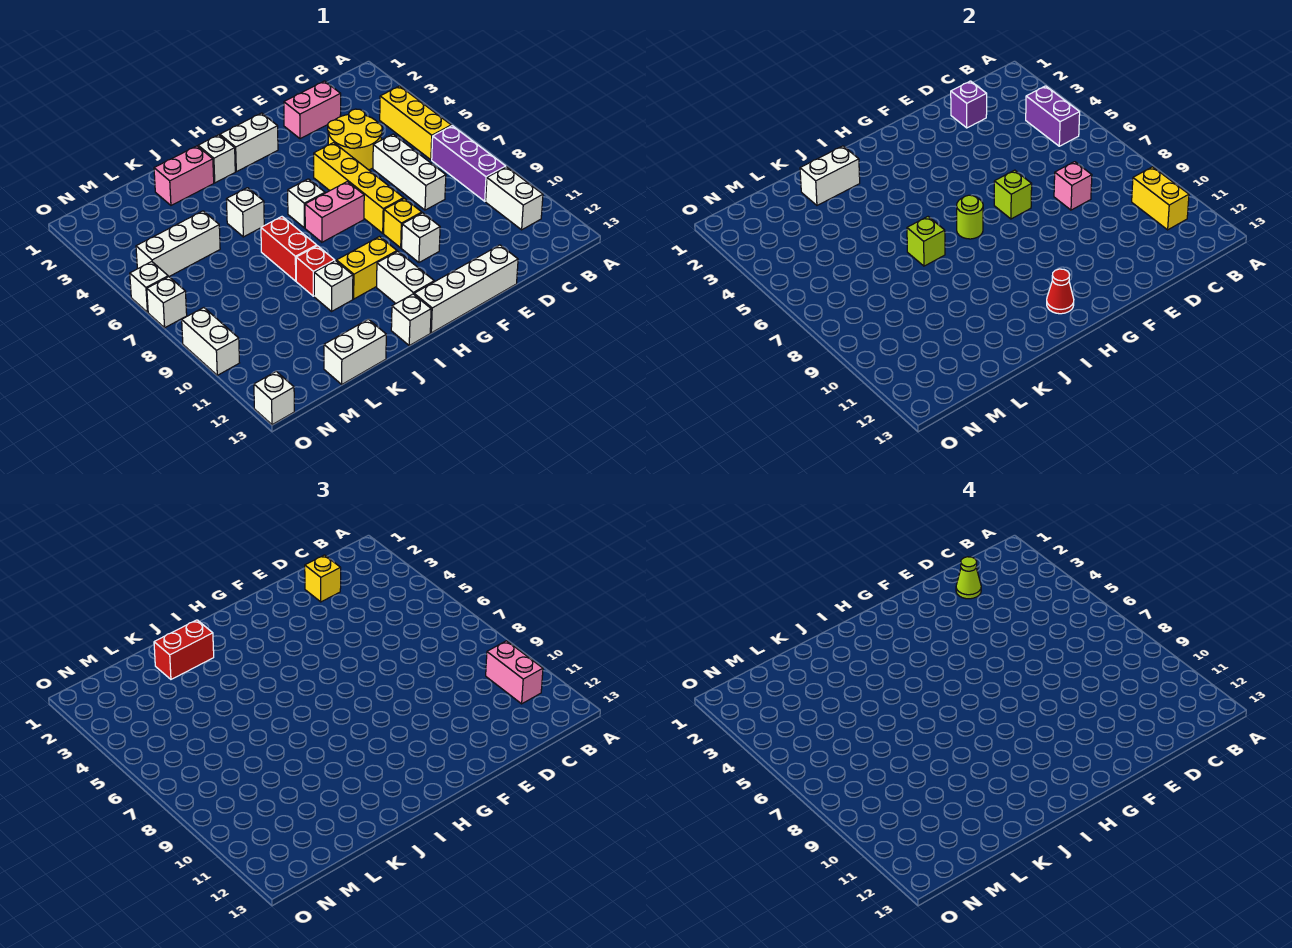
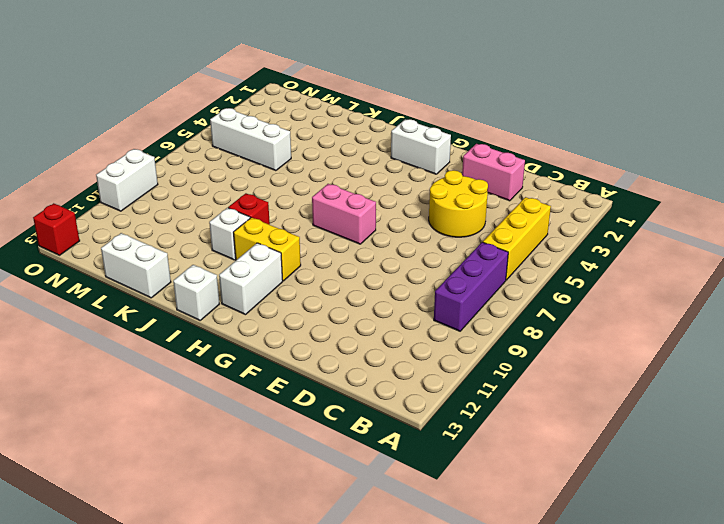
red 1x1 brick [33,203,80,255] -> white 1x1 brick [254,371,294,425]
none -> white 1x2 brick [486,167,543,230]
none -> white 1x3 brick [373,134,446,210]
none -> white 1x4 brick [414,245,518,333]
none -> yellow 1x4 brick [314,143,404,233]

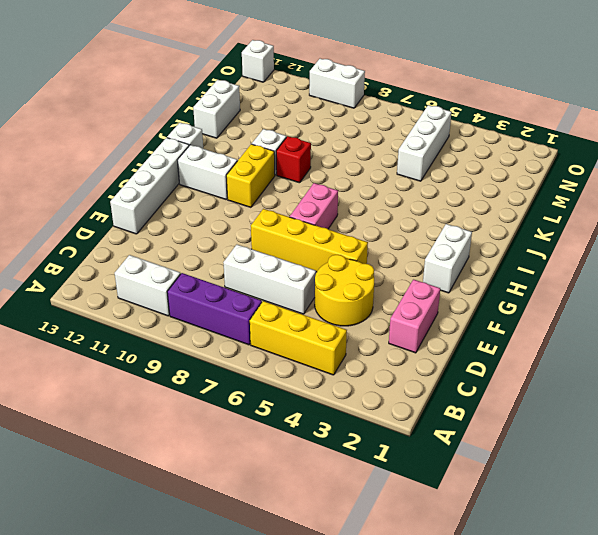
none -> yellow 1x1 brick [384,199,422,248]
none -> white 1x1 brick [402,213,440,262]
none -> white 1x1 brick [288,179,325,228]
none -> white 1x1 brick [198,135,235,183]

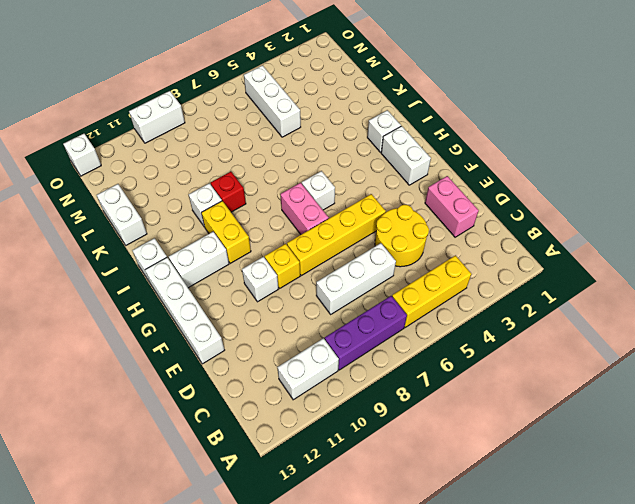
none -> pink 1x2 brick [154,146,214,205]
none -> white 1x1 brick [226,188,264,237]
none -> red 1x2 brick [261,217,317,281]
none -> white 1x1 brick [130,262,168,312]

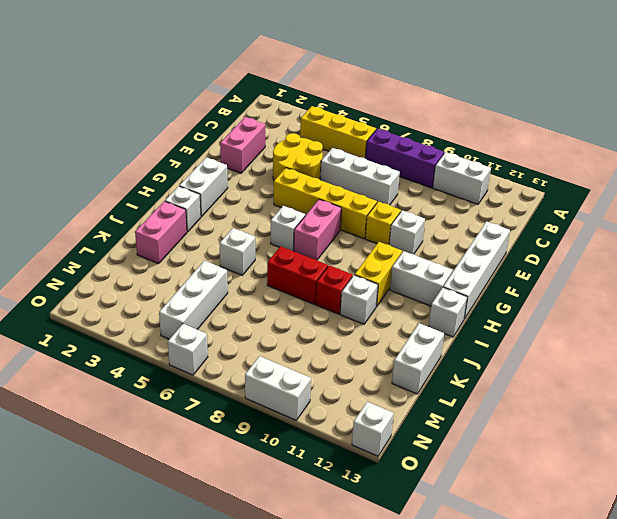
none -> white 1x1 brick [147,277,187,328]
none -> purple 1x2 brick [1026,86,1080,146]
none -> yellow 1x2 brick [1132,167,1189,230]
none -> purple 1x1 brick [951,81,987,128]

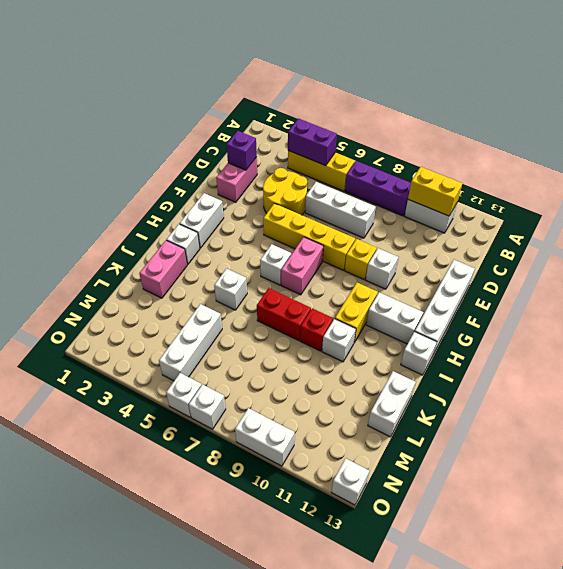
none -> pink 1x1 brick [1054,162,1092,210]
none -> lime 1x1 brick [994,170,1032,219]
none -> lime 1x1 round brick [957,195,983,239]
none -> red 1x1 cone [1047,269,1074,314]

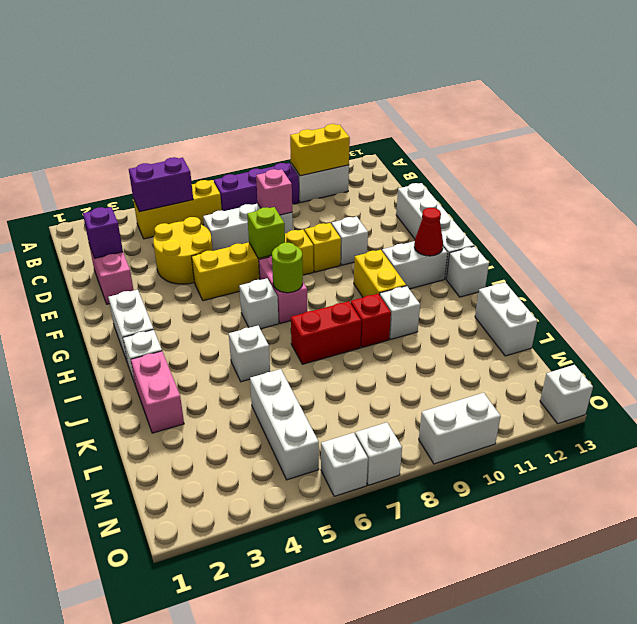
none -> white 1x2 brick [800,146,860,205]
none -> lime 1x1 brick [907,217,945,266]
none -> pink 1x2 brick [486,641,543,704]
none -> yellow 1x1 brick [305,555,341,602]

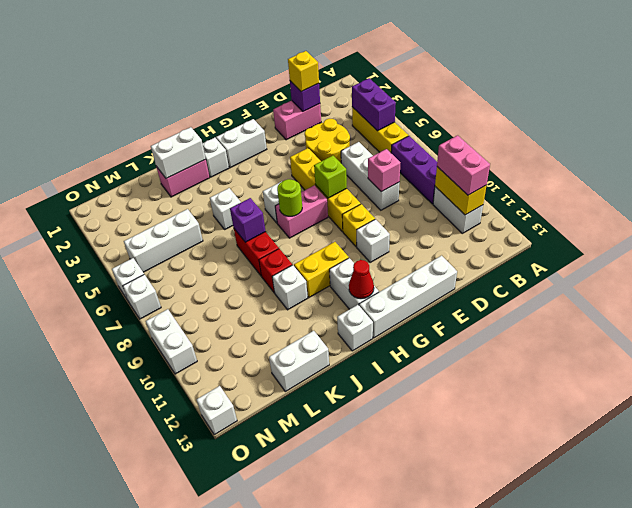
purple 1x1 brick [230,198,266,242] -> lime 1x1 brick [907,217,945,266]
none -> red 1x2 brick [154,620,214,679]
none -> lime 1x1 cone [956,557,981,599]

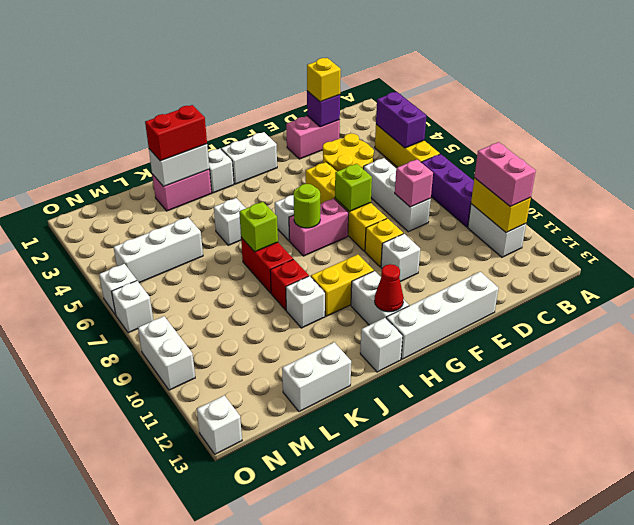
none -> lime 1x1 cone [956,557,981,599]

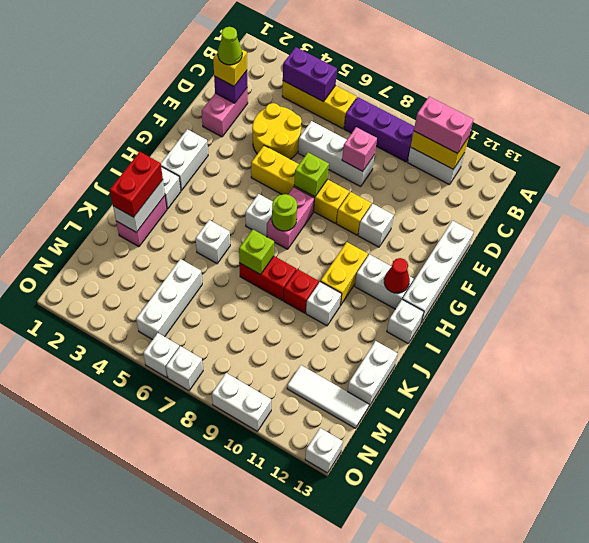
white 1x3 tile [287,365,369,428] -> none

